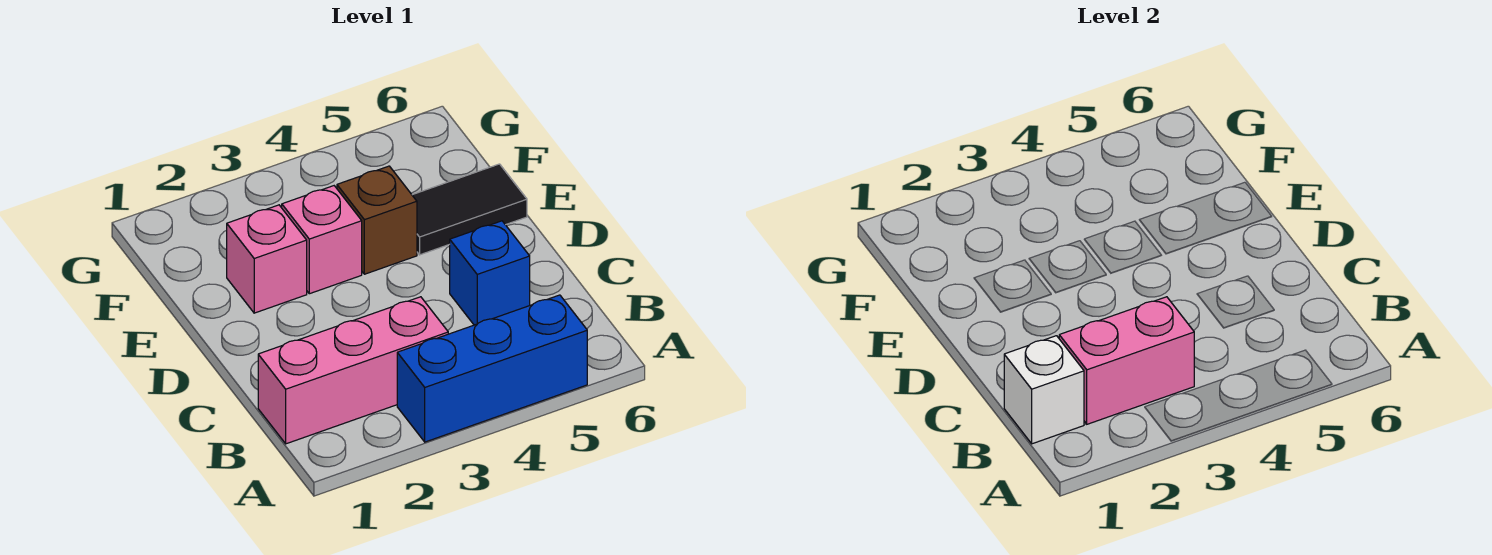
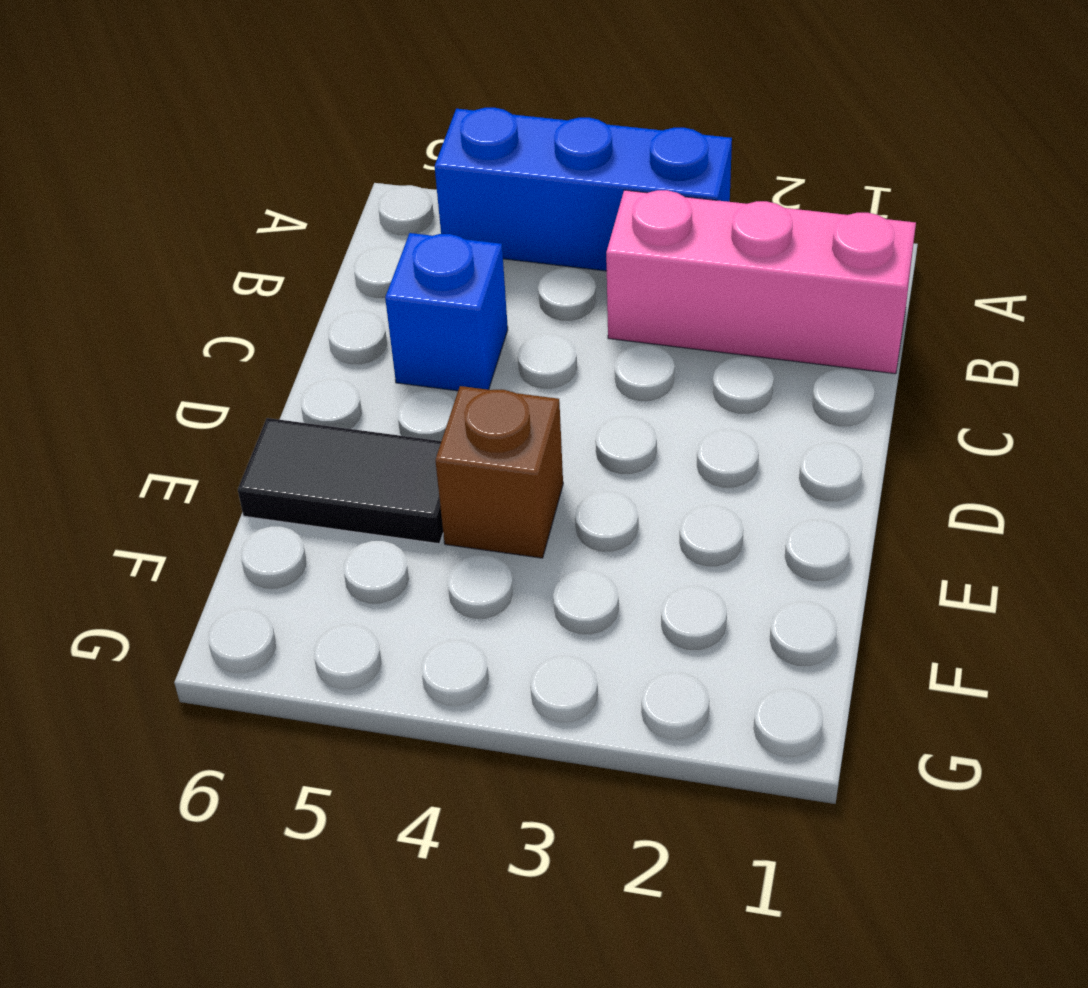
none -> pink 1x1 brick [227,205,307,313]
none -> pink 1x1 brick [282,186,362,294]

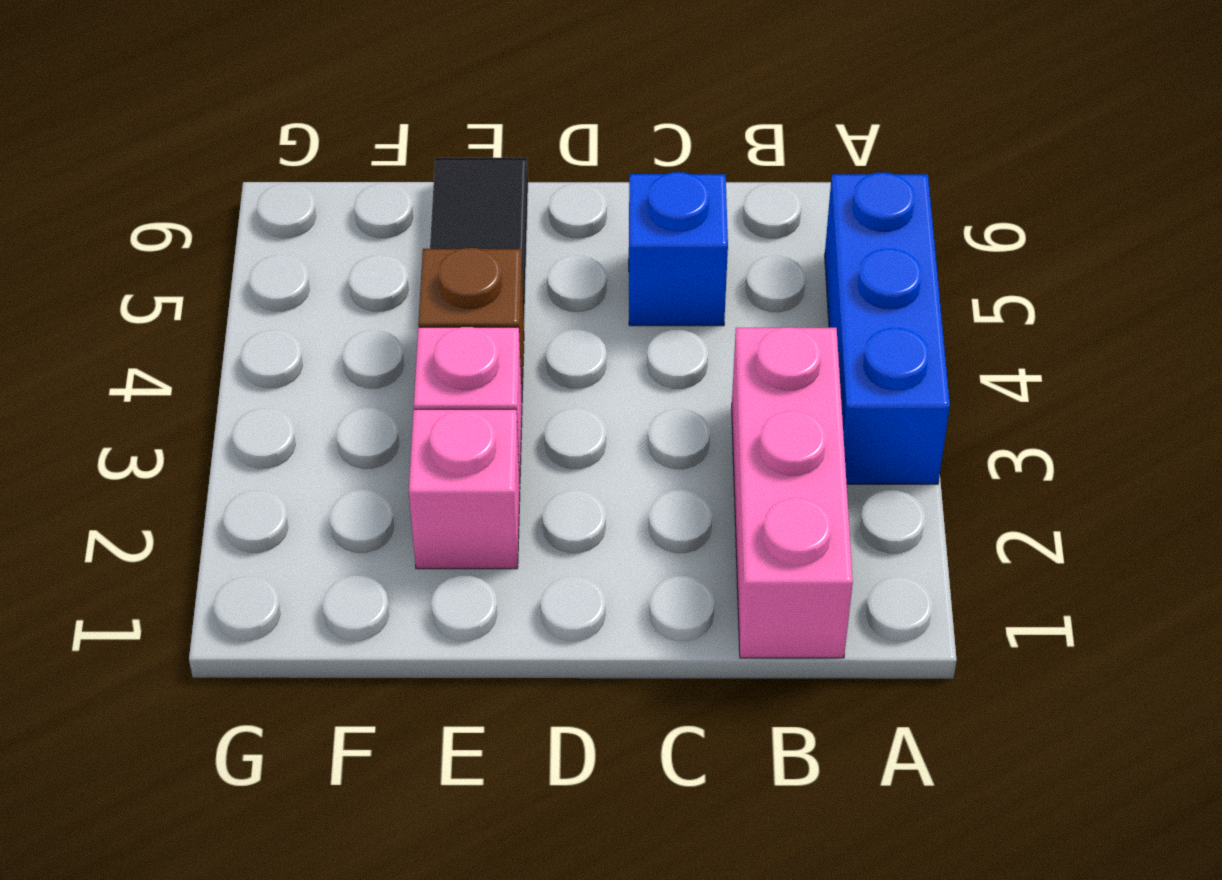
none -> white 1x1 brick [1004,336,1084,444]
none -> pink 1x2 brick [1059,297,1194,424]

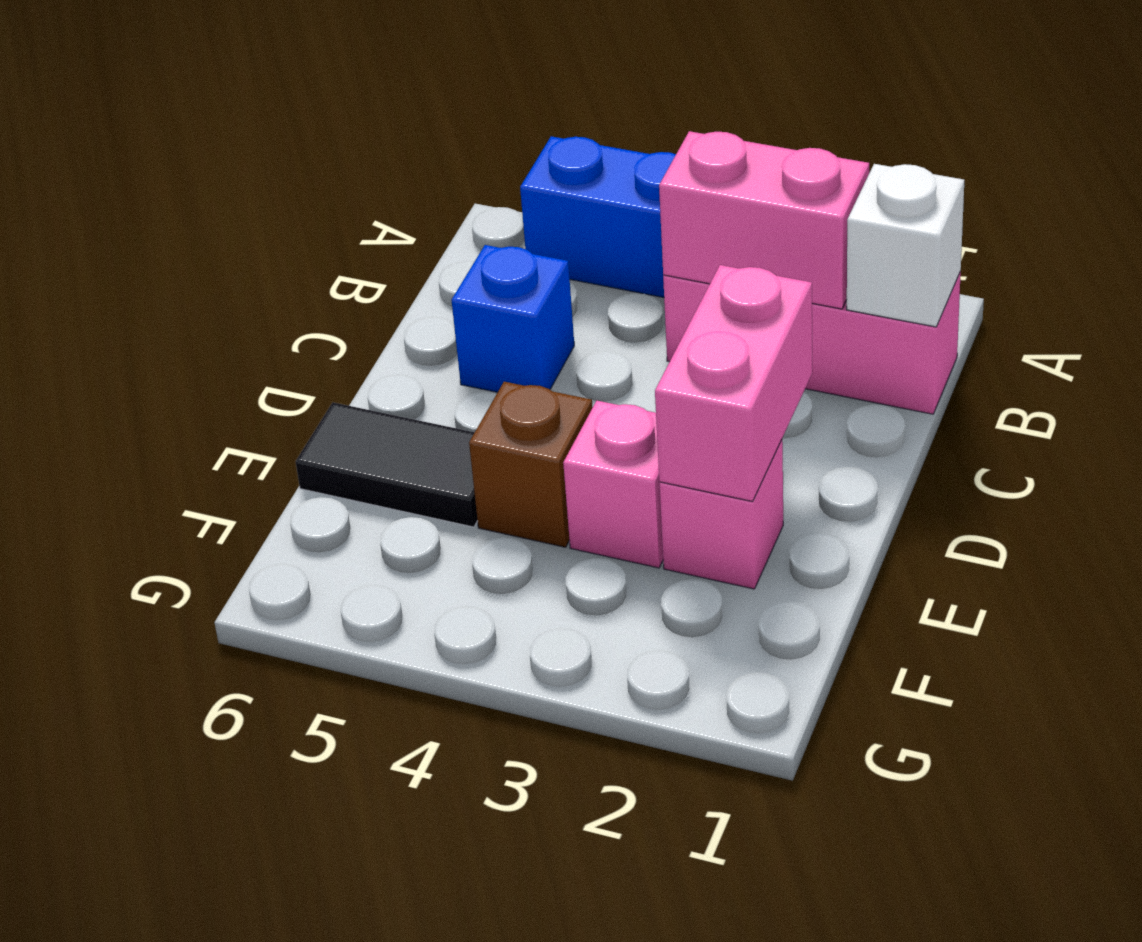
pink 1x2 brick [655,265,812,502] -> none

